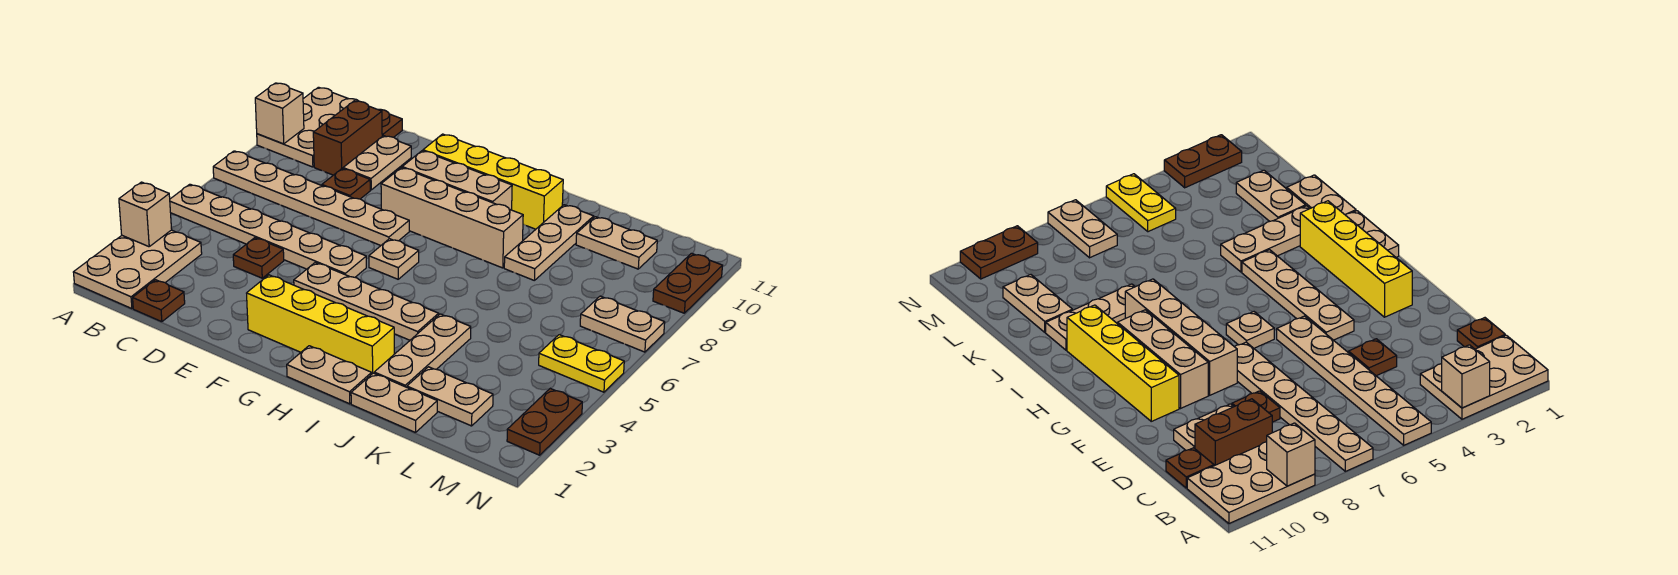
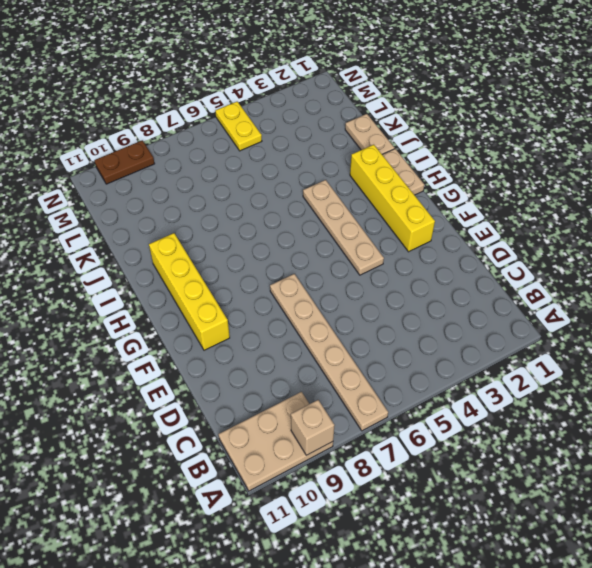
none -> tan 2x3 plate [73,230,202,309]
none -> tan 1x6 plate [170,184,366,277]
none -> brown 1x1 plate [133,280,185,322]

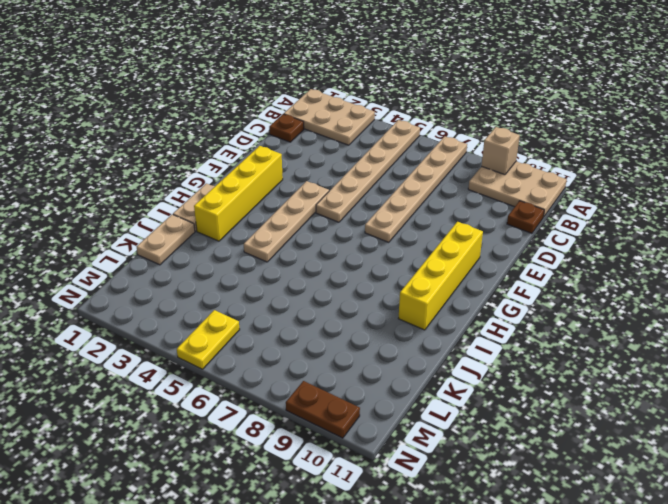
none -> brown 1x2 brick [313,101,382,175]
none -> brown 1x1 plate [233,238,284,278]
none -> brown 1x1 plate [322,169,370,199]

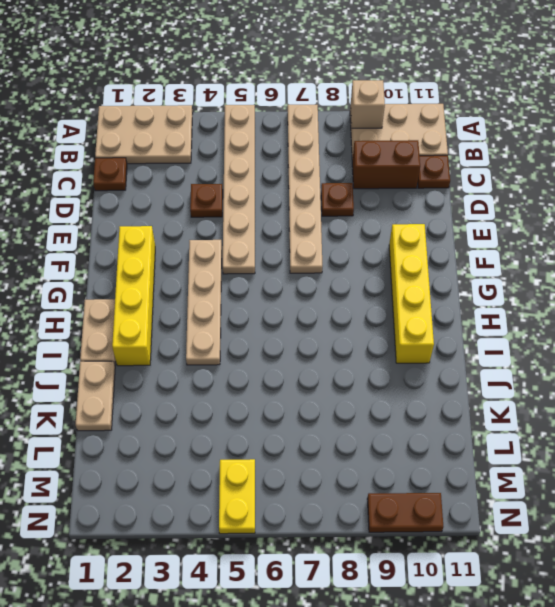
none -> tan 1x2 plate [343,136,411,190]
none -> tan 1x4 brick [381,168,523,268]
none -> tan 1x3 brick [402,151,512,210]

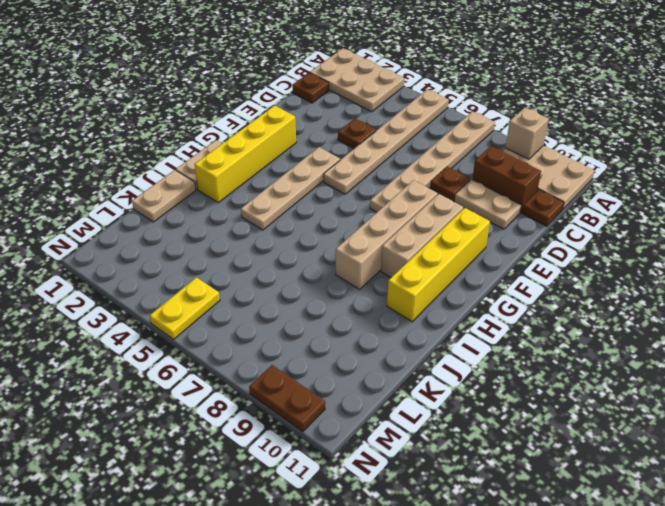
none -> tan 1x1 plate [369,239,419,279]
none -> tan 1x3 plate [374,314,471,387]
none -> tan 1x3 plate [504,205,594,280]

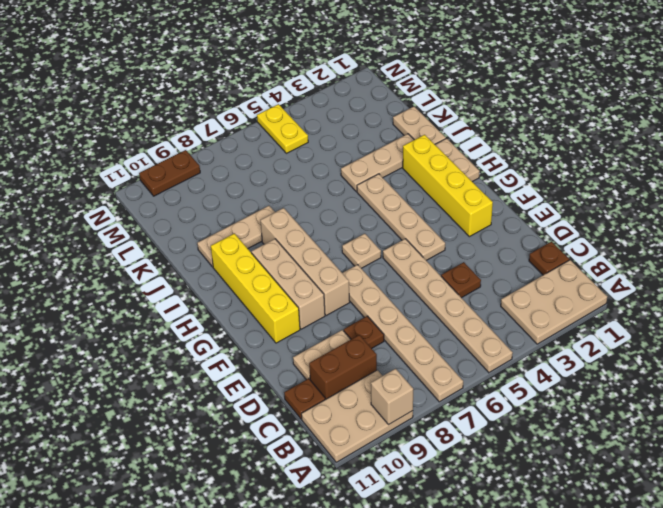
none -> tan 1x2 plate [407,367,493,426]
none -> tan 1x2 plate [576,217,657,269]
none -> tan 1x2 plate [580,296,665,352]

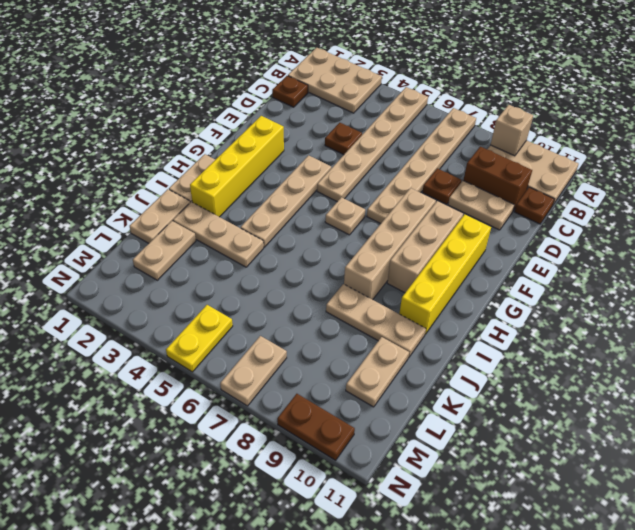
none -> brown 1x2 plate [507,389,582,455]
none -> tan 1x1 brick [119,182,172,247]

